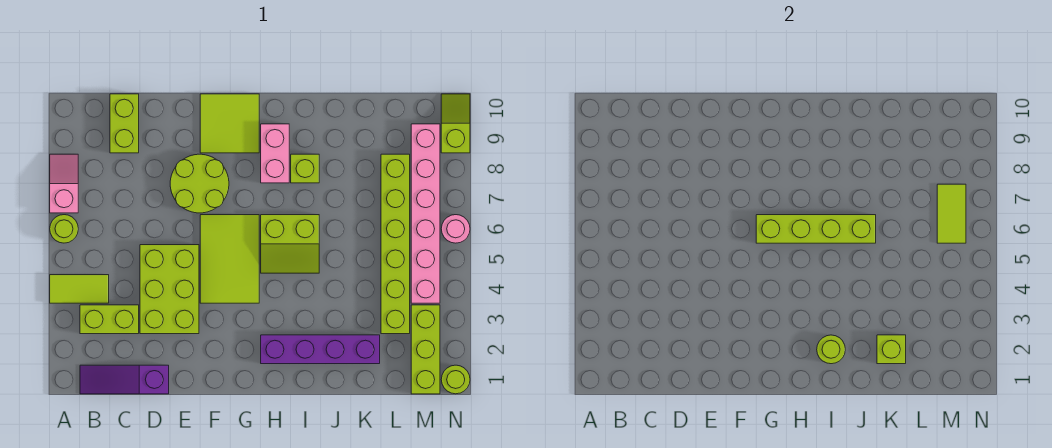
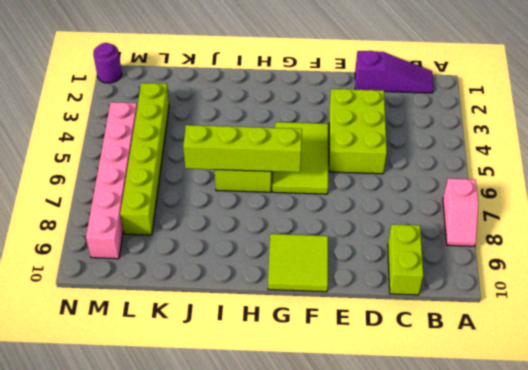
purple 1x1 round brick [93,43,122,83] -> lime 1x1 round brick [441,365,470,394]
none -> lime 1x2 tile [50,275,109,303]
none -> lime 1x1 round brick [50,215,78,243]
none -> lime 1x2 brick [80,305,139,334]

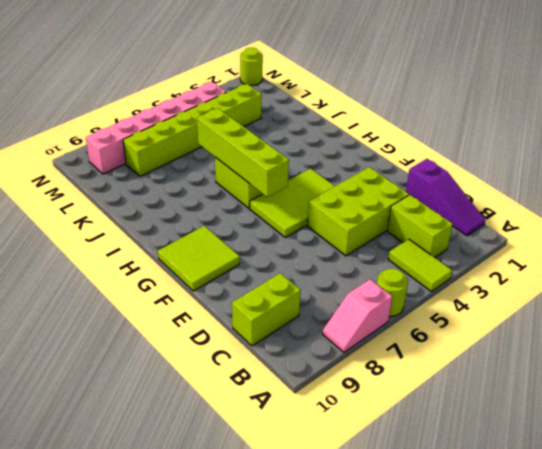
none -> lime 2x2 round brick [170,154,229,213]
none -> purple 1x4 brick [261,335,380,364]
none -> pink 1x2 brick [261,124,289,183]

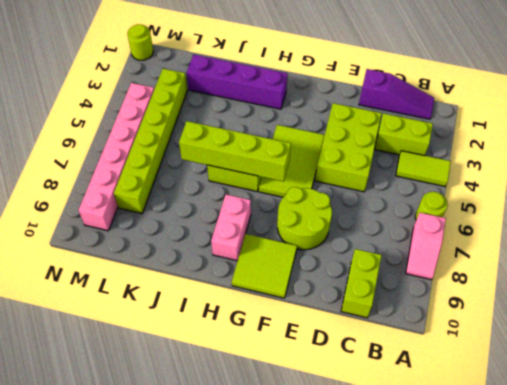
none -> lime 1x1 brick [291,154,319,183]
none -> lime 1x3 brick [411,305,440,394]
none -> pink 1x1 round brick [441,215,470,243]

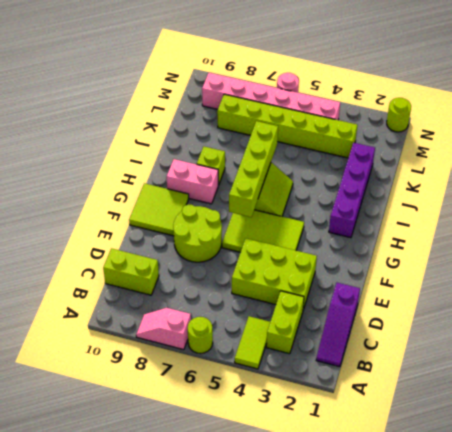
none -> lime 1x3 brick [411,305,440,394]
none -> lime 1x2 slope [441,94,470,153]
none -> lime 1x1 round brick [817,335,845,364]

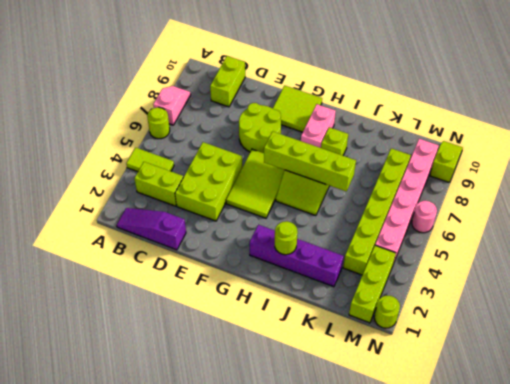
none -> lime 1x1 brick [877,335,906,364]
none -> lime 1x2 tile [937,184,966,243]

